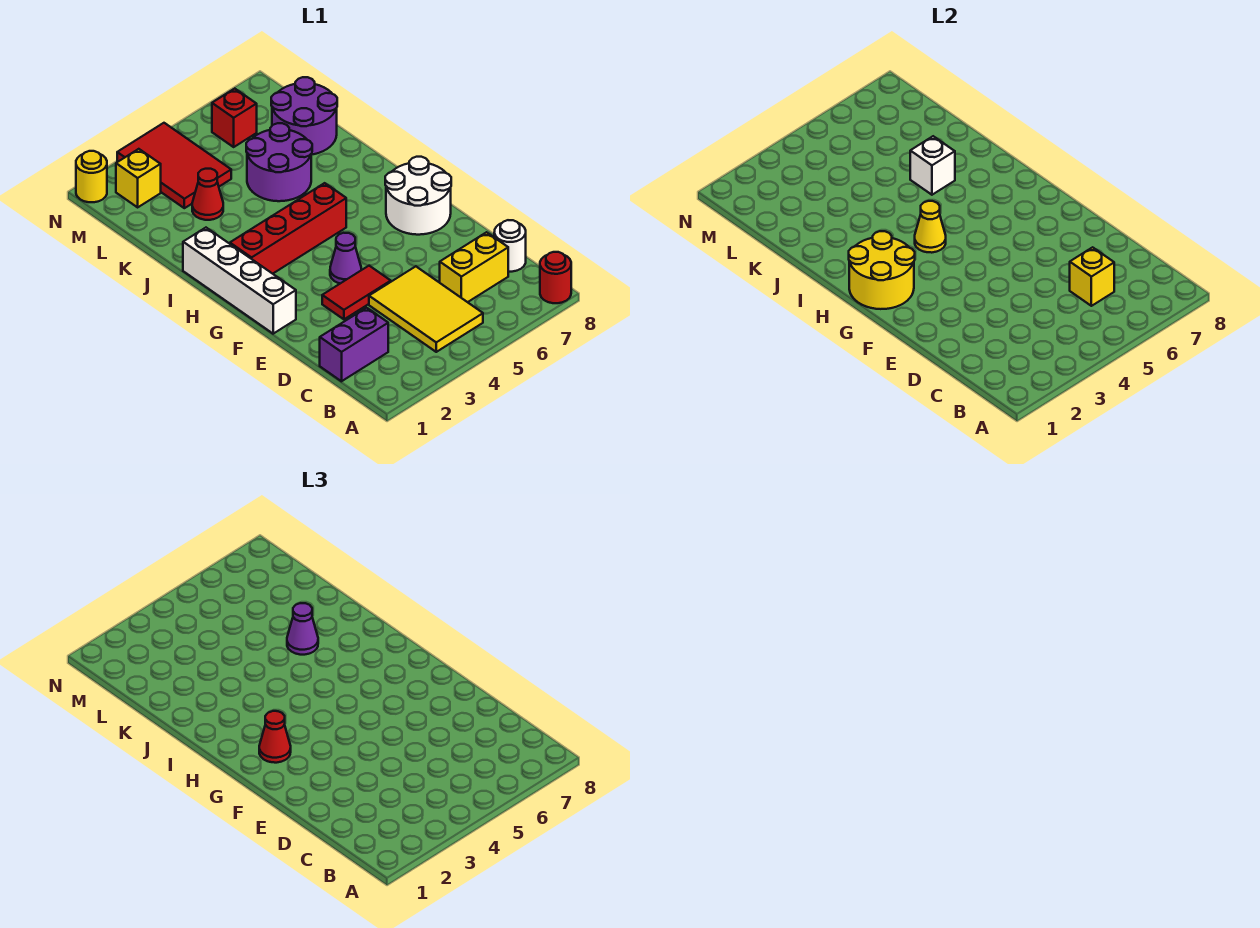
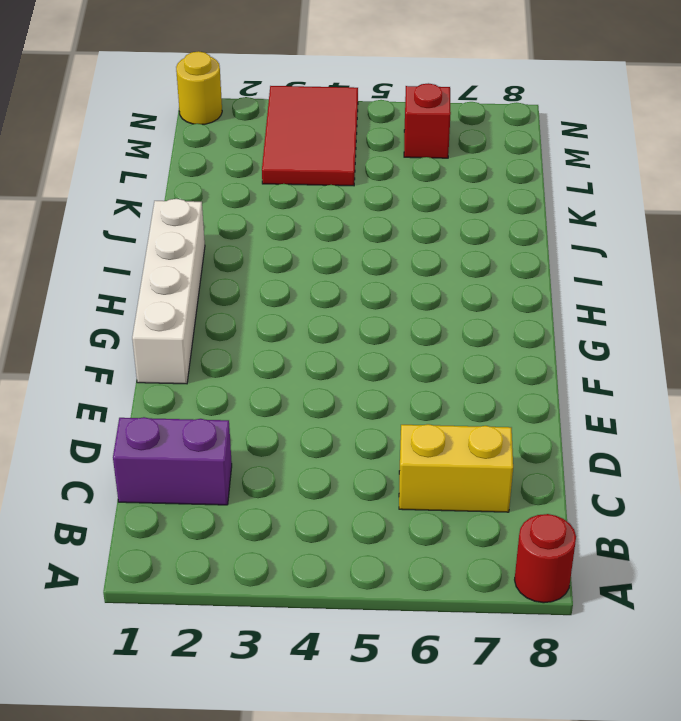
none -> yellow 2x3 tile [369,266,483,352]
none -> white 1x1 round brick [494,220,526,272]
none -> red 1x2 tile [322,266,391,319]

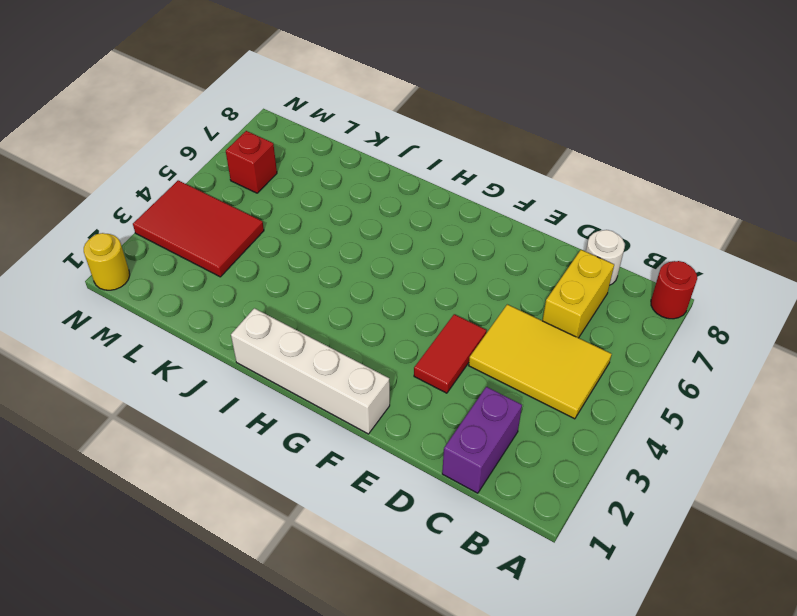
none -> purple 1x1 cone [330,233,361,283]
none -> white 2x2 round brick [385,157,451,235]
none -> red 1x4 brick [230,183,346,274]

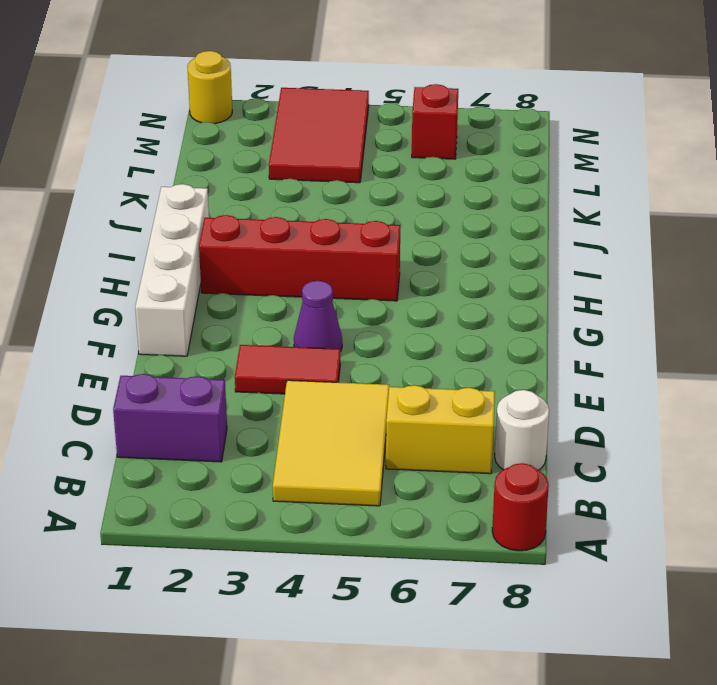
none -> white 2x2 round brick [385,157,451,235]
none -> purple 2x2 round brick [246,123,312,201]
none -> red 1x1 cone [192,169,223,220]

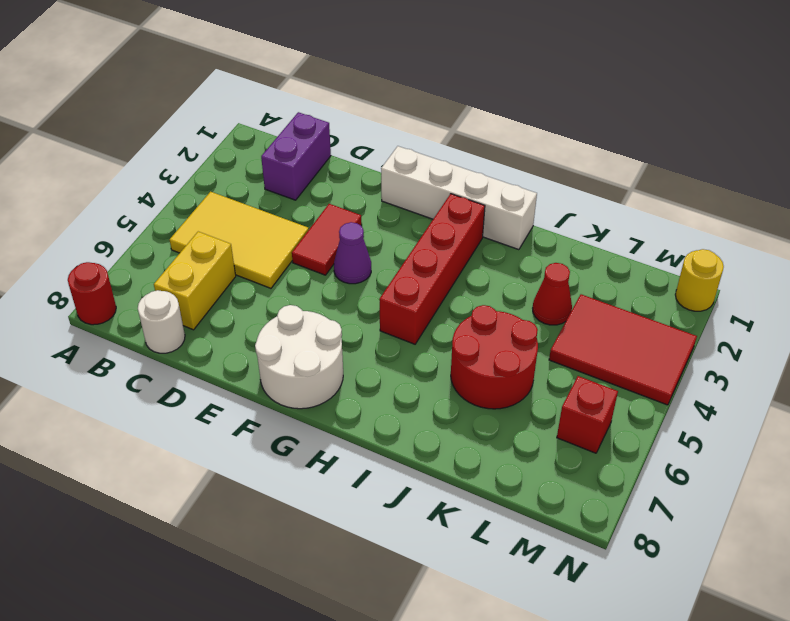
red 2x2 round brick [451,305,538,409] -> purple 2x2 round brick [246,123,312,201]
none -> purple 2x2 round brick [271,77,337,155]
none -> yellow 1x1 brick [116,149,161,207]
none -> yellow 1x1 brick [1070,247,1114,306]

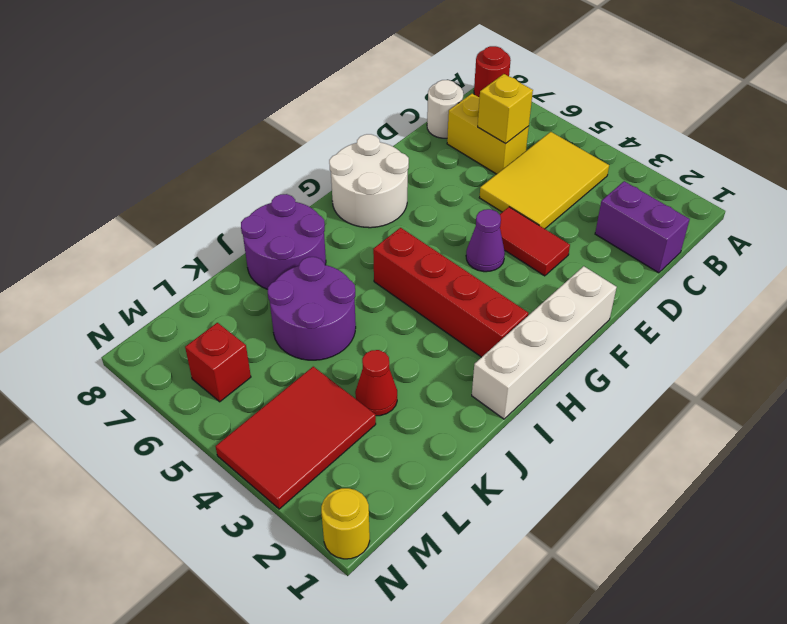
purple 2x2 round brick [241,194,326,289] -> purple 2x2 round brick moved to [271,77,337,155]
none -> yellow 1x1 brick [116,149,161,207]
none -> yellow 2x2 round brick [849,231,915,309]
none -> yellow 1x1 cone [915,201,946,253]

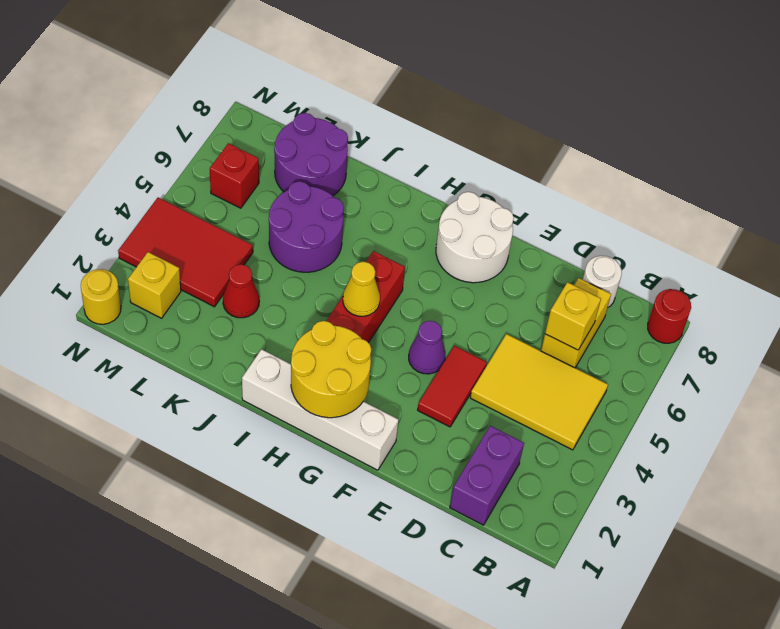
none -> white 1x1 brick [910,136,955,195]
none -> red 1x1 cone [259,711,291,763]
none -> purple 1x1 cone [287,603,318,655]

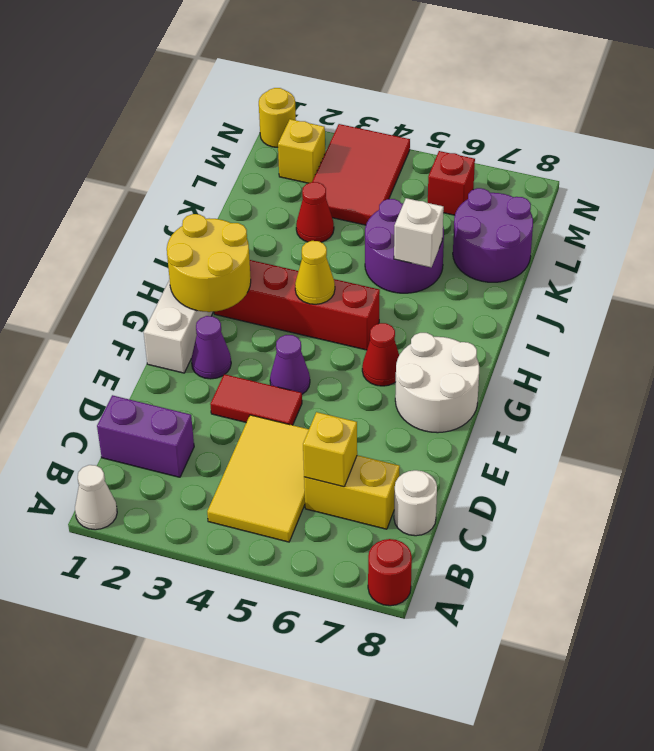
white 1x1 cone [75,465,117,530] -> none
purple 1x1 cone [191,316,231,379] -> purple 1x1 cone moved to [287,603,318,655]
red 1x1 cone [362,323,399,386] -> red 1x1 cone moved to [259,711,291,763]

